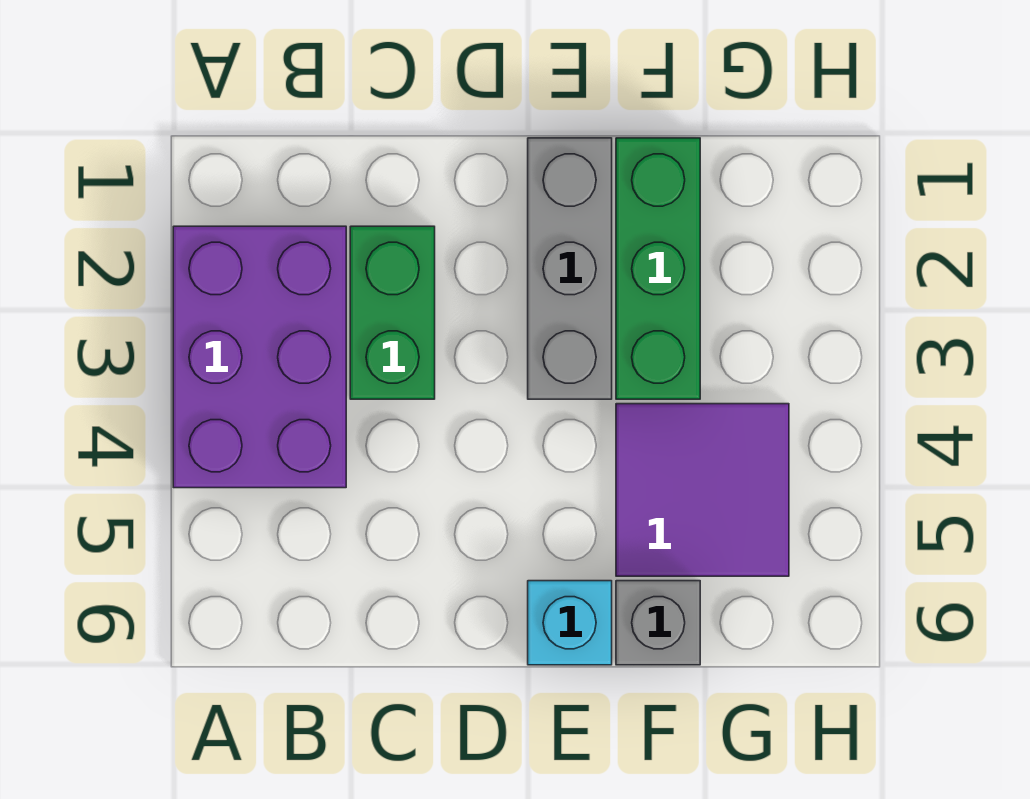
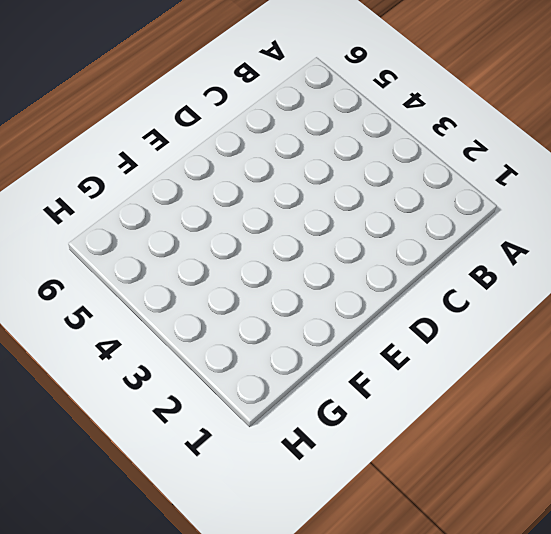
none -> purple 2x3 brick [173,226,346,488]
none -> green 1x2 brick [350,226,435,399]

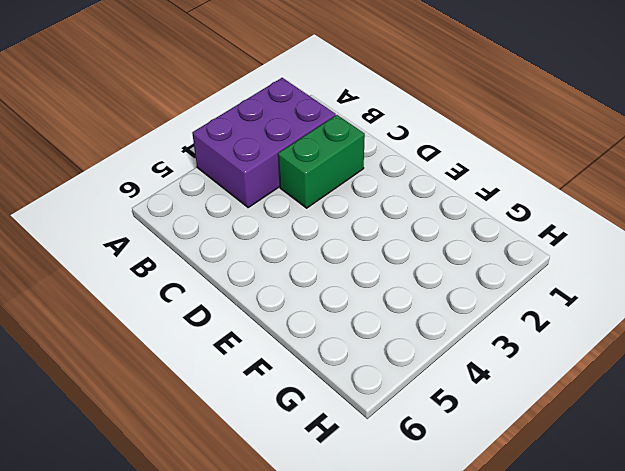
none -> grey 1x3 brick [528,138,612,399]
none -> cyan 1x1 brick [528,581,612,665]

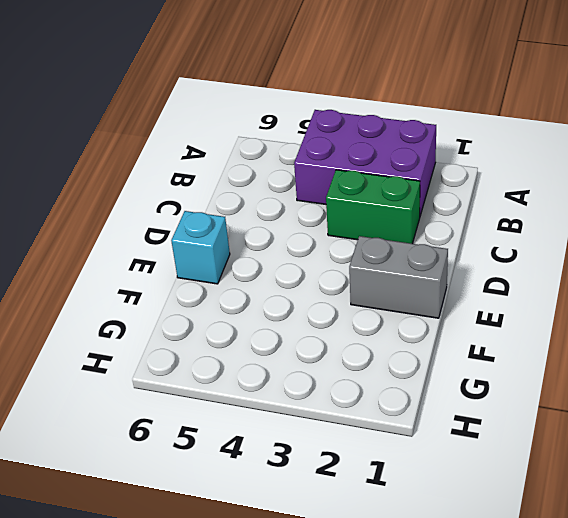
grey 1x2 brick [349,236,448,318] -> grey 1x3 brick [528,138,612,399]
none -> green 1x3 brick [616,138,700,399]
none -> purple 2x2 tile [616,404,789,576]

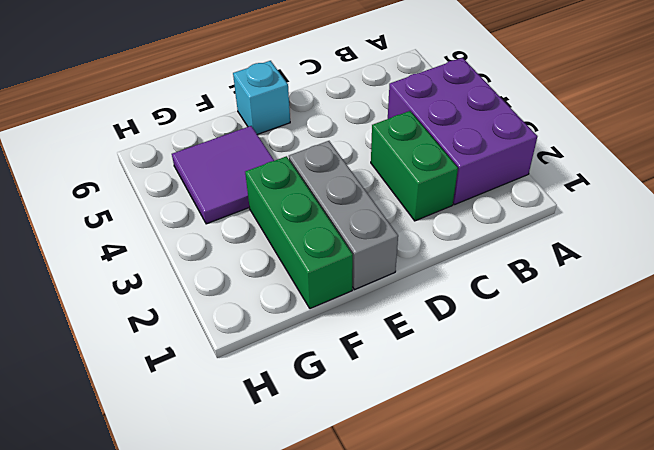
none -> grey 1x1 brick [616,581,700,665]

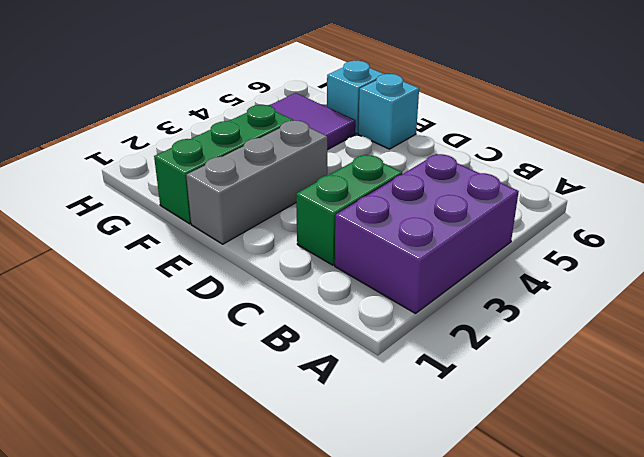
cyan 1x1 brick [327,61,383,134] -> grey 1x1 brick [616,581,700,665]

